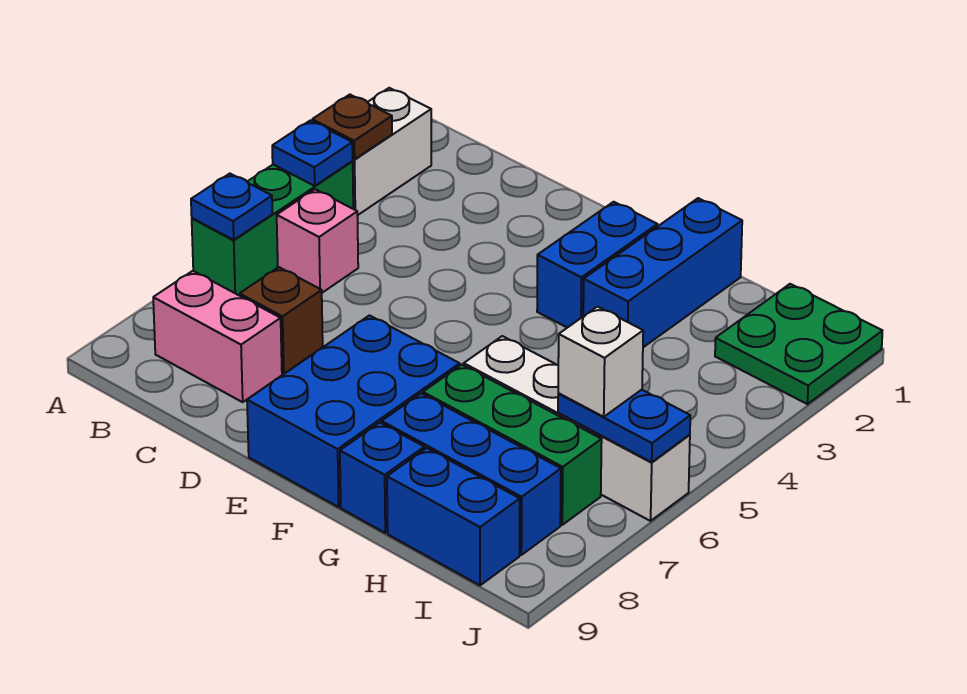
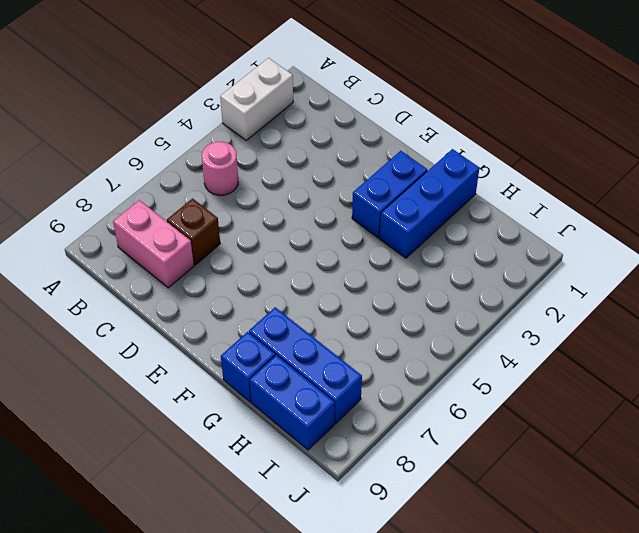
pink 1x1 round brick [202,142,238,195] -> pink 1x1 brick [277,189,358,293]
none -> green 1x3 brick [192,162,353,295]
none -> blue 2x3 brick [247,315,460,507]
none -> white 1x4 brick [464,336,690,521]

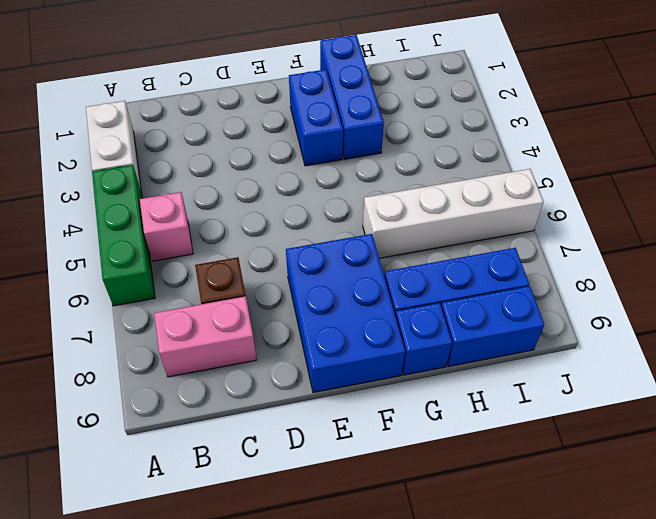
none -> green 1x3 brick [423,365,602,525]
none -> green 2x2 plate [715,284,882,404]
none -> brown 1x1 plate [312,95,392,159]

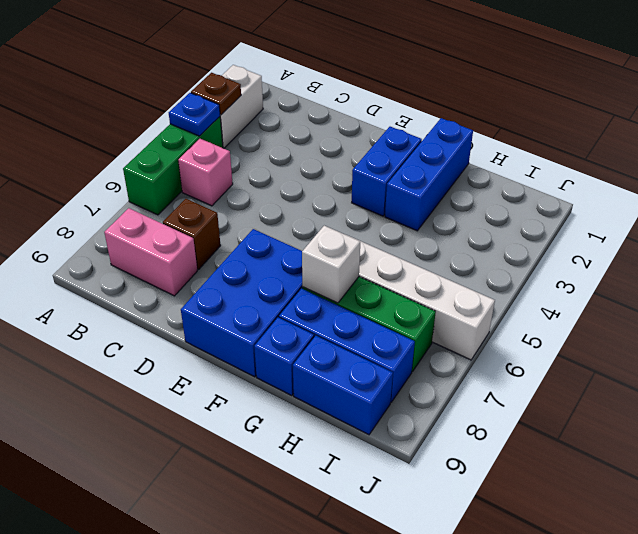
white 1x1 brick [302,226,360,303] -> white 1x1 brick moved to [558,307,643,417]
none -> green 2x2 plate [715,284,882,404]
none -> blue 1x1 plate [191,174,272,240]
none -> blue 1x2 plate [558,390,690,462]

